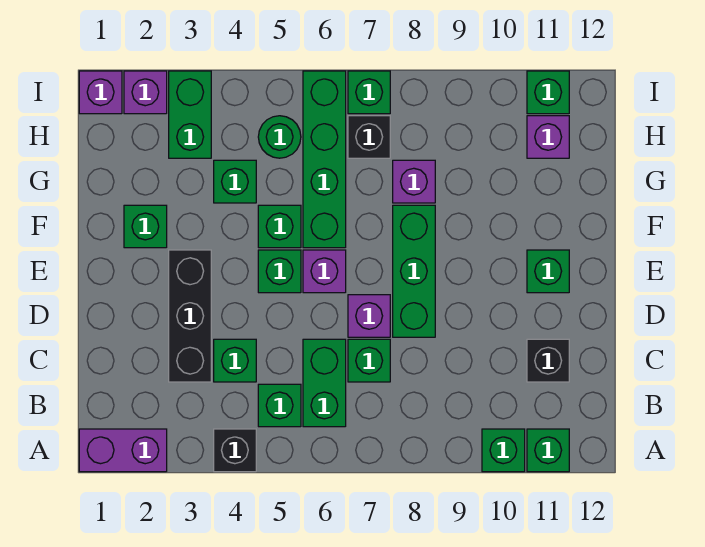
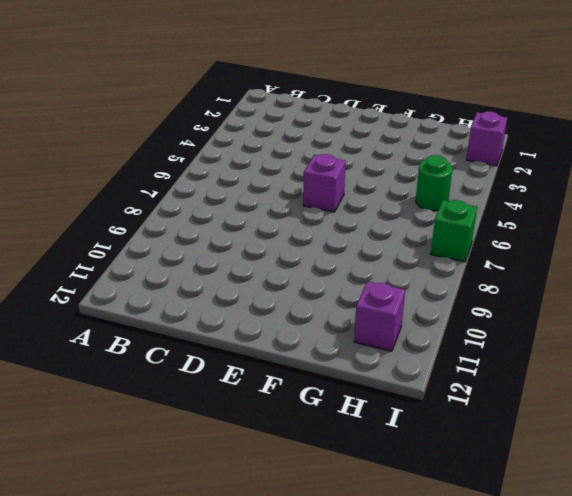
none -> purple 1x2 brick [79,429,167,472]
none -> black 1x1 brick [214,429,256,472]
none -> green 1x1 brick [482,429,525,472]

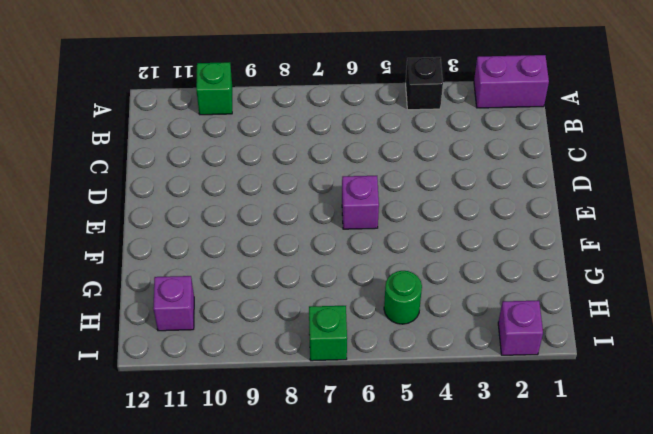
none -> green 1x1 brick [527,429,569,472]
none -> green 1x1 brick [258,384,301,427]
none -> green 1x2 brick [303,339,346,427]

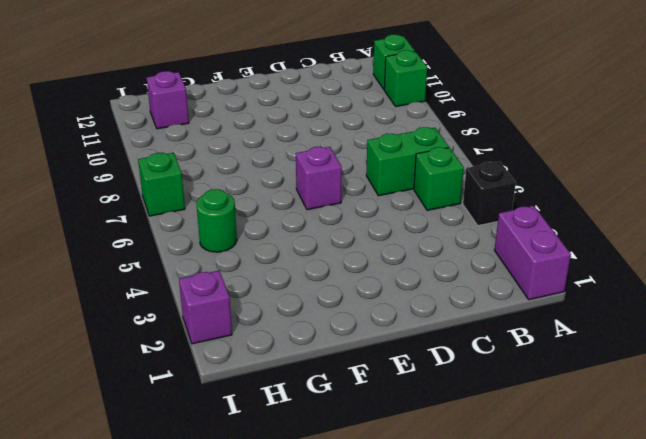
none -> black 1x3 brick [169,250,211,382]
none -> green 1x1 brick [214,339,256,382]
none -> green 1x1 brick [348,339,390,382]

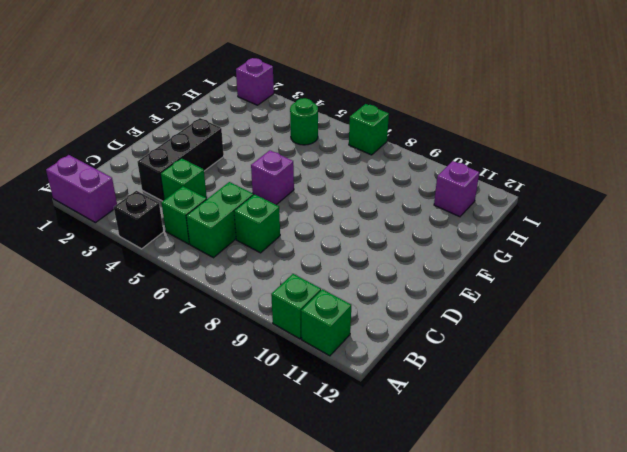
none -> black 1x1 brick [527,339,569,382]
none -> purple 1x1 brick [348,295,390,337]
none -> green 1x3 brick [393,205,435,337]

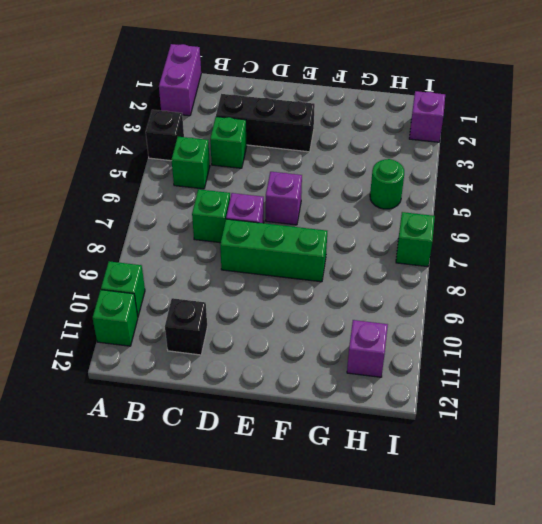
none -> green 1x2 brick [303,339,346,427]
none -> green 1x1 brick [258,250,301,293]
none -> green 1x1 brick [527,250,569,293]

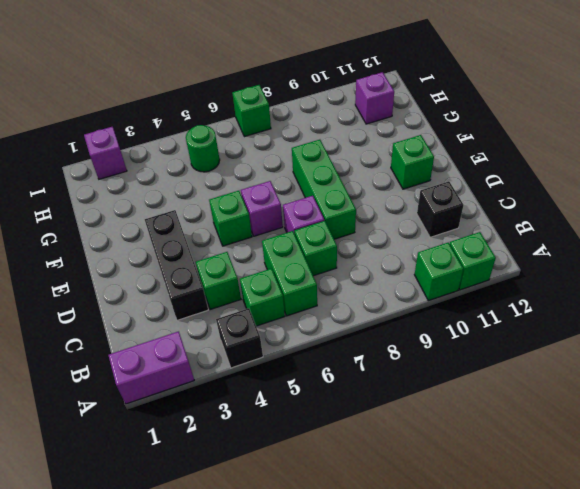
none -> green 1x1 brick [124,205,167,248]
none -> green 1x1 brick [258,205,301,248]
none -> green 1x4 brick [303,71,346,248]

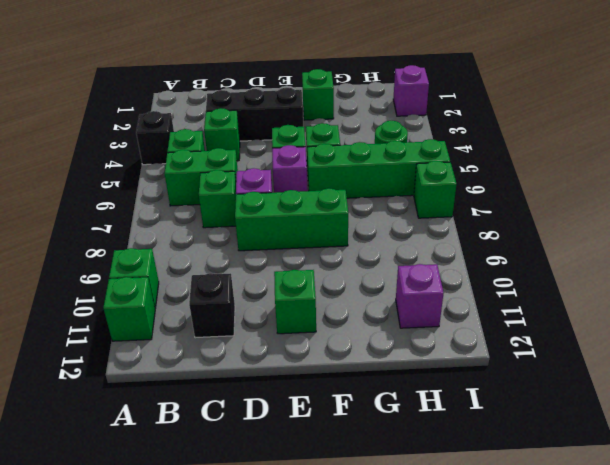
none -> purple 1x2 brick [79,429,167,472]
none -> green 1x1 brick [214,160,256,203]
none -> purple 1x1 brick [393,160,435,203]

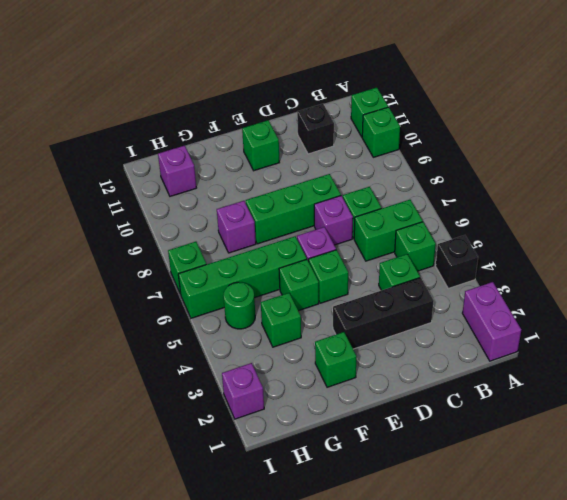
none -> green 1x2 brick [169,71,211,158]
none -> black 1x1 brick [348,116,390,158]
none -> purple 1x1 brick [79,71,122,114]

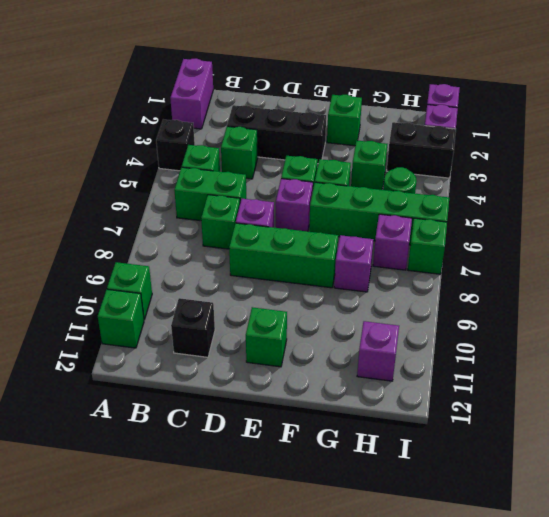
black 1x2 brick [387,122,456,178] -> green 1x2 brick [169,71,211,158]
purple 1x1 brick [373,214,412,270] -> black 1x1 brick [348,116,390,158]
none -> green 1x1 brick [527,71,569,114]

